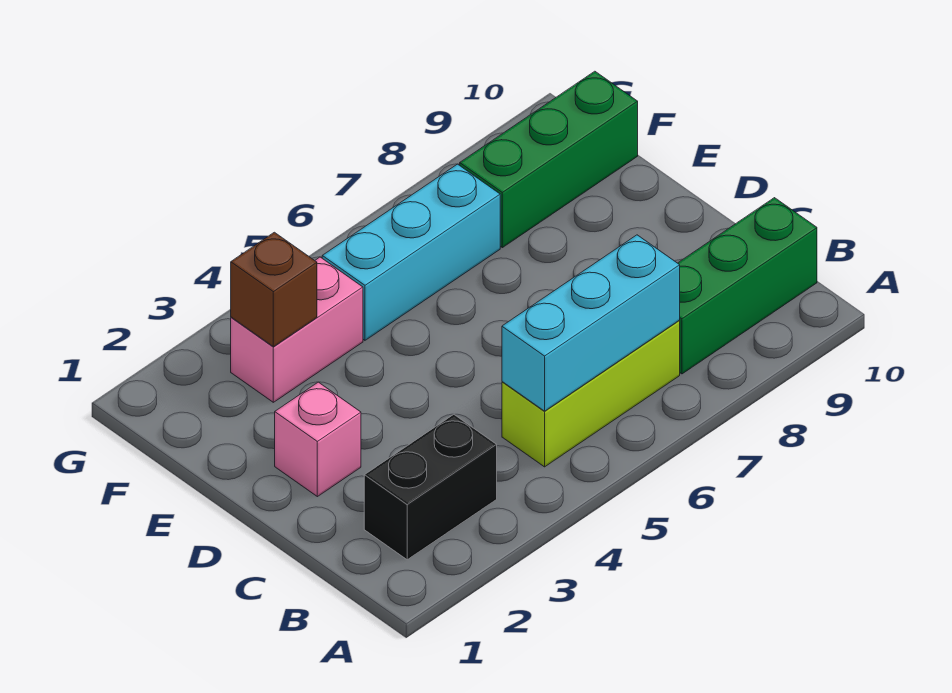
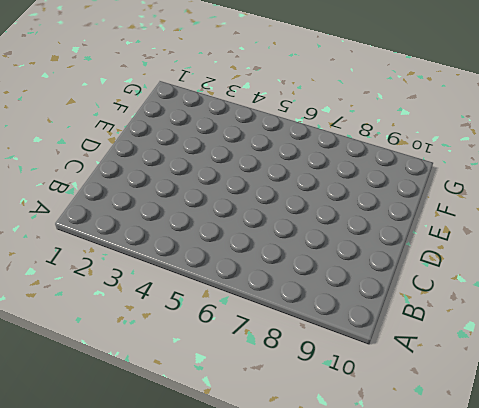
none -> black 1x2 brick [364,414,497,560]
none -> lime 1x3 brick [502,321,680,467]

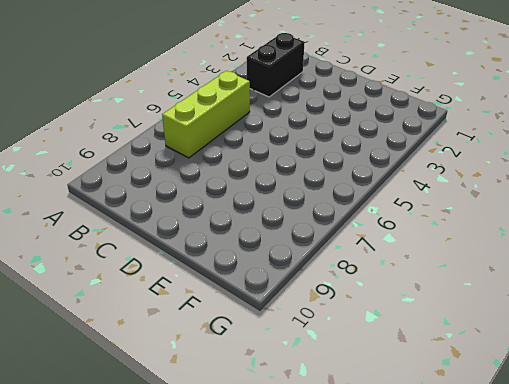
none -> green 1x3 brick [678,198,817,374]
none -> pink 1x1 brick [275,382,361,497]

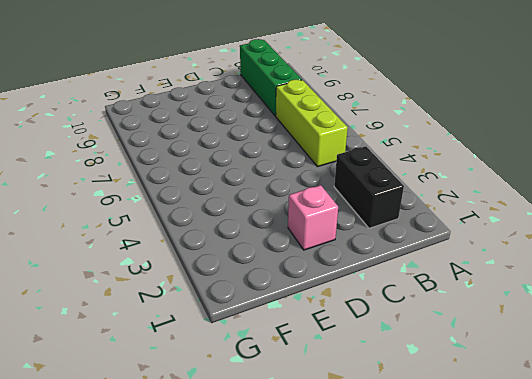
none -> pink 1x2 brick [231,257,363,402]
none -> cyan 1x3 brick [322,164,500,340]

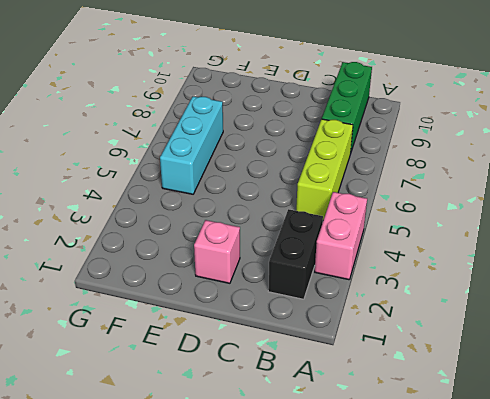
pink 1x2 brick [315,192,367,280] -> pink 1x2 brick moved to [231,257,363,402]
none -> green 1x3 brick [460,71,638,248]
none -> cyan 1x3 brick [502,235,680,411]

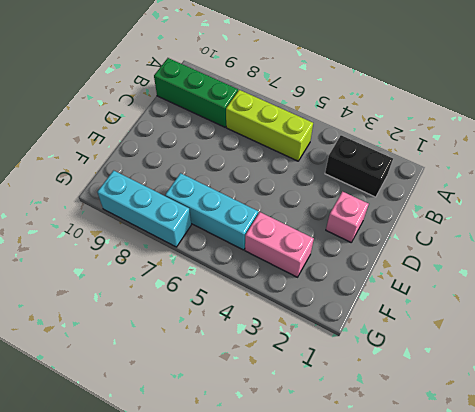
cyan 1x3 brick [97,170,191,247] -> cyan 1x3 brick moved to [502,235,680,411]
none -> green 1x3 brick [460,71,638,248]
none -> brown 1x1 brick [231,232,317,347]

